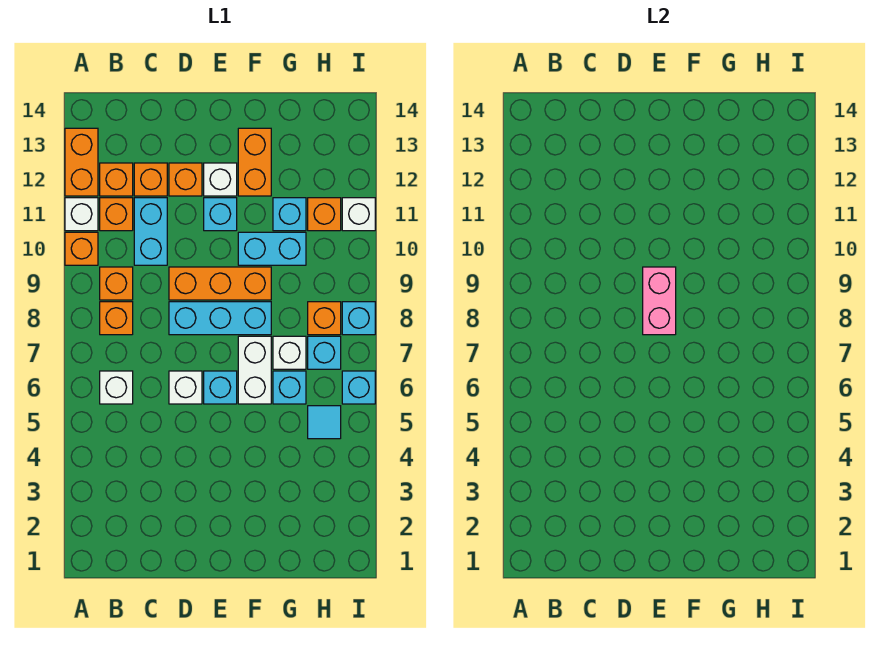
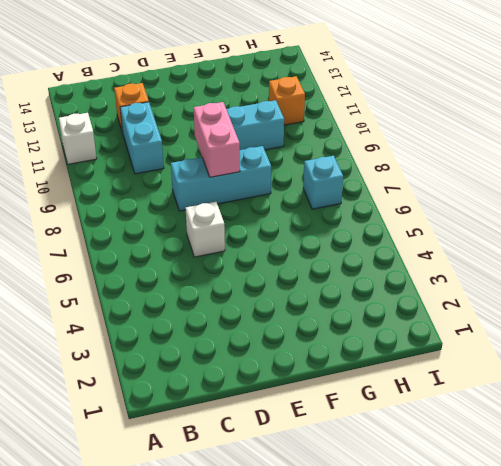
none -> orange 1x1 brick [65,232,98,265]
none -> orange 1x2 brick [65,128,98,196]
none -> white 1x1 brick [100,371,133,404]
none -> orange 1x1 brick [100,302,133,335]

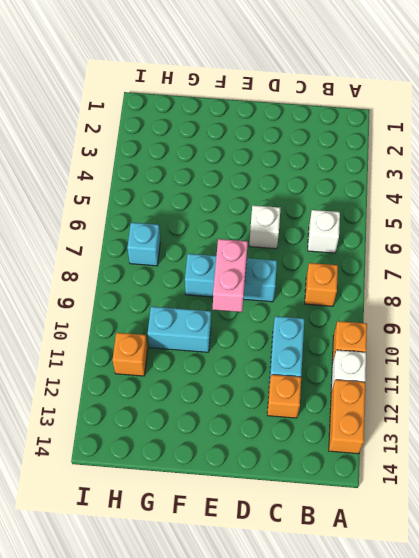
none -> orange 1x1 brick [100,267,133,300]
none -> orange 1x1 brick [100,198,133,231]
none -> orange 1x1 brick [100,163,133,196]
none -> orange 1x3 brick [169,267,271,300]

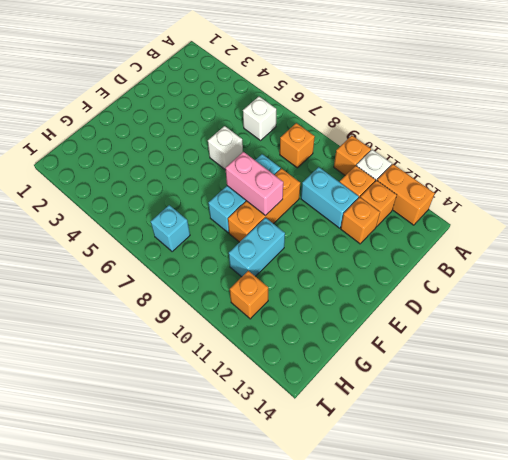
none -> orange 1x1 brick [100,267,133,300]
none -> orange 1x1 brick [169,163,202,196]
none -> cyan 1x1 brick [204,371,237,404]
none -> cyan 1x1 brick [204,198,237,231]

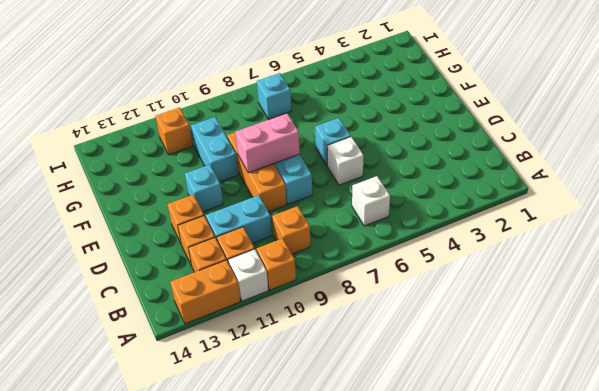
none -> orange 1x1 brick [100,302,133,335]
none -> white 1x1 brick [204,163,237,196]
none -> white 1x2 brick [238,336,271,404]
none -> orange 1x2 brick [238,128,271,196]

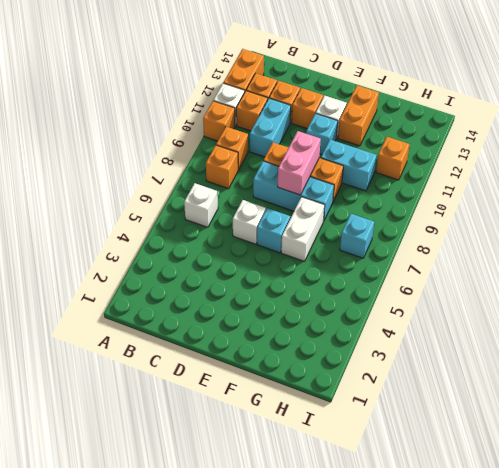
none -> cyan 1x1 brick [273,371,306,404]
none -> white 1x1 brick [273,336,306,369]
none -> cyan 1x1 brick [273,198,306,231]
none -> cyan 1x1 tile [308,406,341,439]

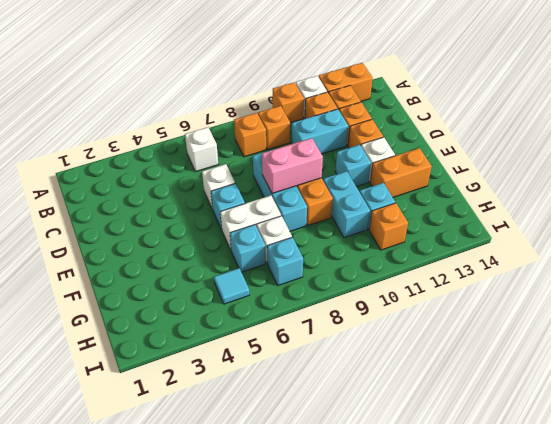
none -> orange 1x1 brick [308,302,341,335]
none -> cyan 1x1 brick [342,371,375,404]
none -> cyan 1x1 brick [342,302,375,335]
none -> white 1x1 brick [342,198,375,231]

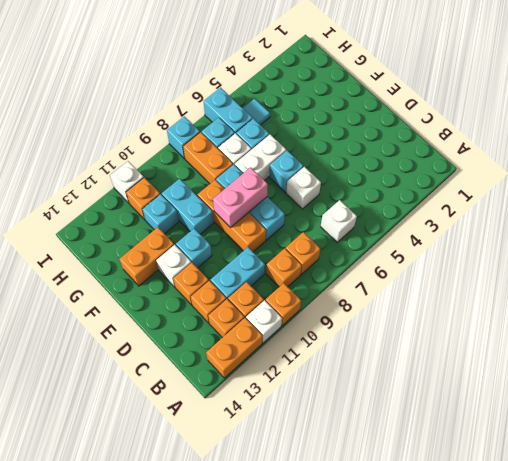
orange 1x2 brick [183,132,233,184] -> orange 1x1 brick [308,302,341,335]
cyan 1x2 brick [204,88,253,133] -> cyan 1x1 brick [342,371,375,404]

